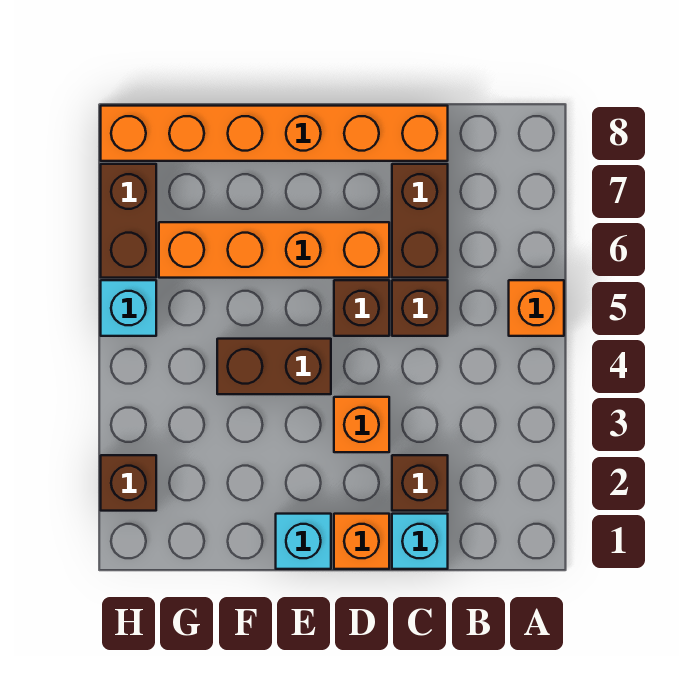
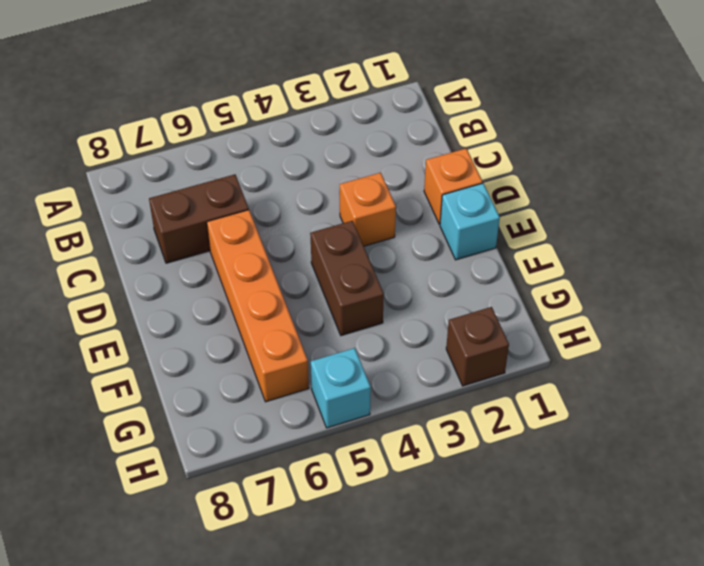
none -> orange 1x1 brick [509,280,564,336]
none -> cyan 1x1 brick [392,514,448,569]
none -> brown 1x1 brick [392,455,448,511]

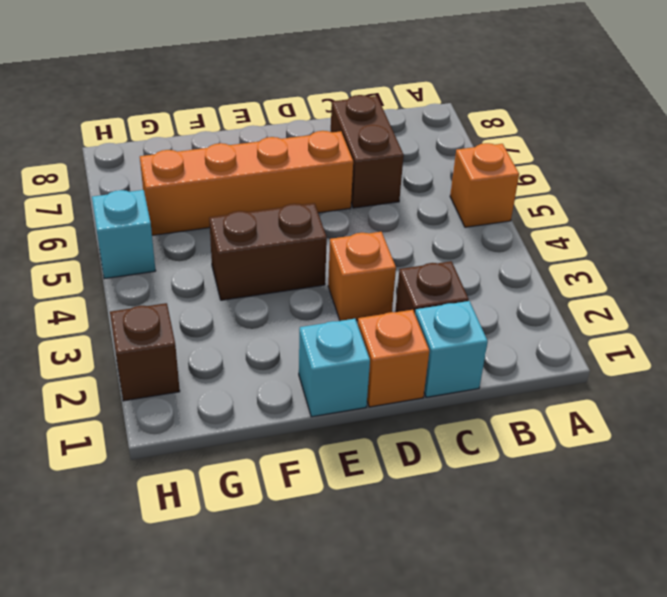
none -> brown 1x1 brick [392,280,448,336]
none -> orange 1x6 brick [101,106,448,161]
none -> brown 1x1 brick [334,280,389,336]

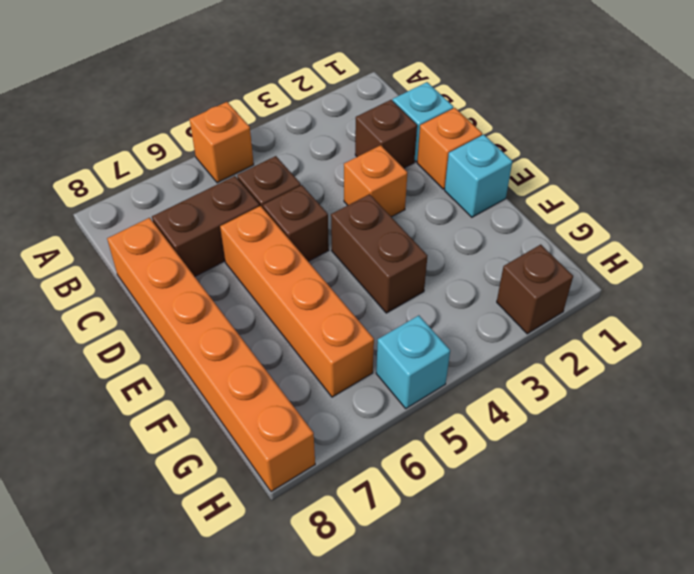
none -> brown 1x2 brick [101,164,156,278]

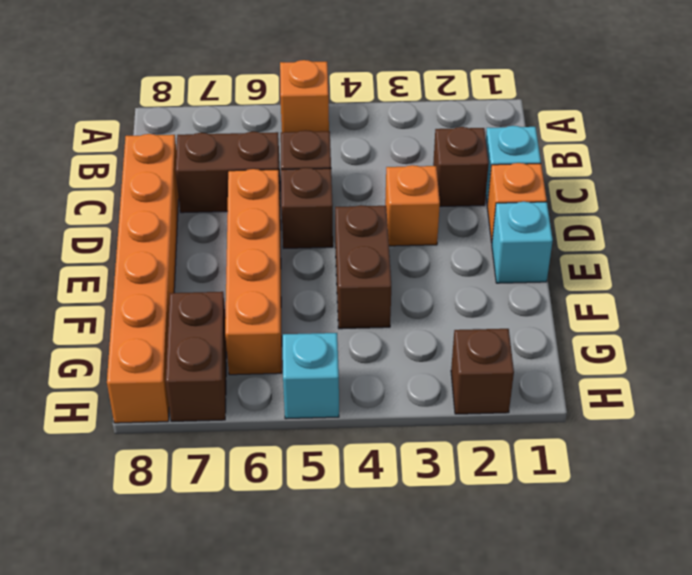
brown 1x2 brick [166,292,227,421] -> brown 1x2 brick turned to [101,164,156,278]

